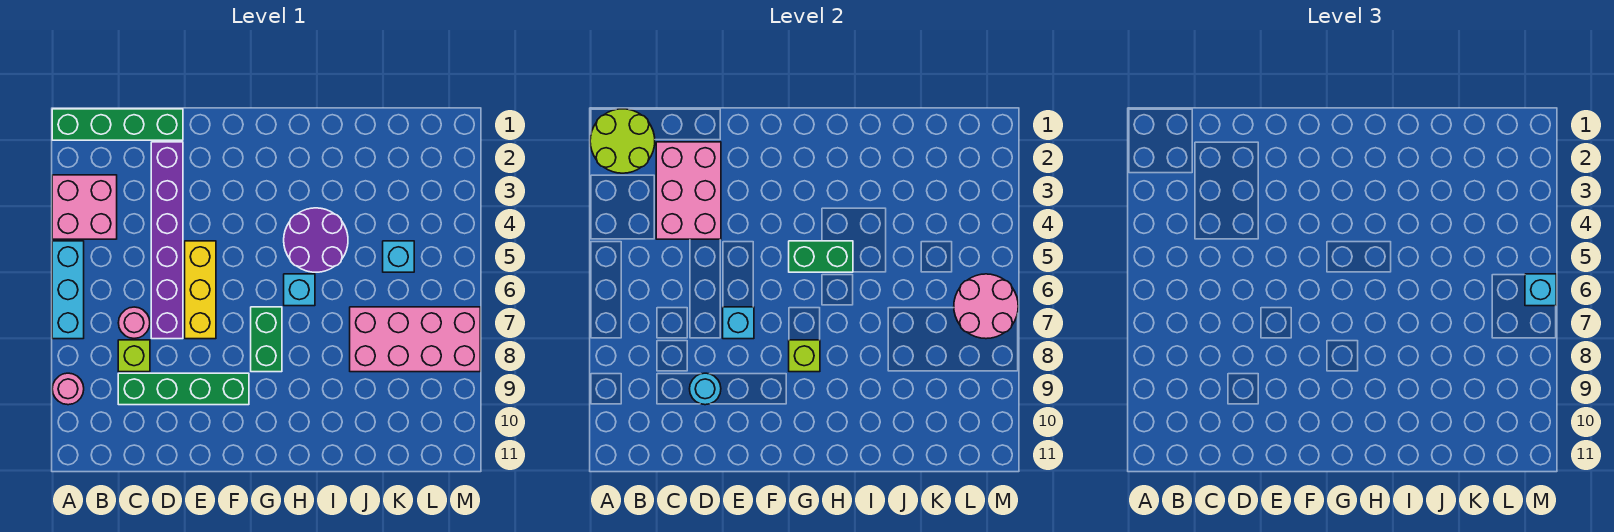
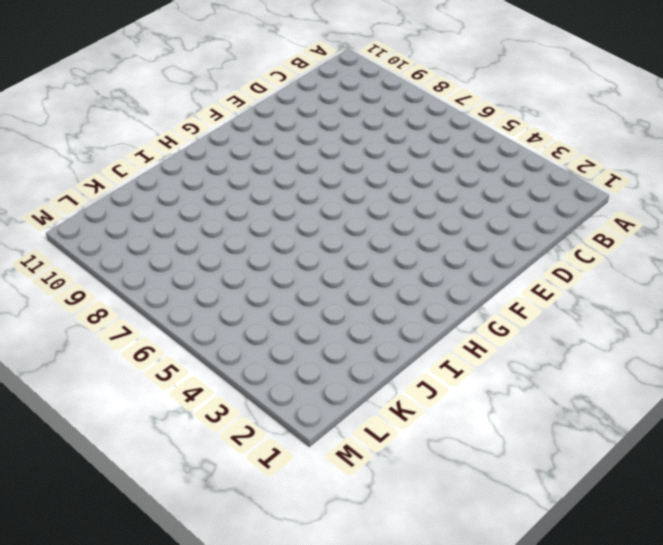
none -> green 1x4 brick [52,109,183,140]
none -> pink 2x2 brick [52,175,117,239]
none -> cyan 1x3 brick [52,241,84,339]

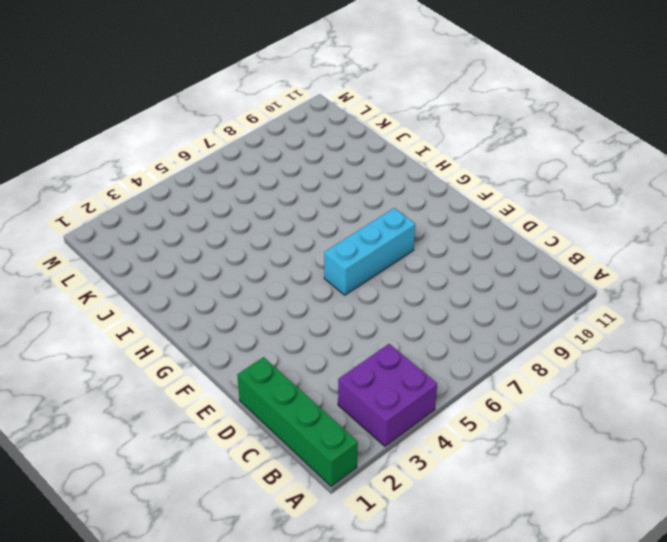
purple 2x2 brick [338,344,437,446] -> pink 2x2 brick [52,175,117,239]
cyan 1x3 brick [324,208,415,295] -> cyan 1x3 brick moved to [52,241,84,339]
none -> pink 1x1 round brick [52,373,84,405]
none -> pink 1x1 round brick [118,307,150,338]
none -> lime 1x1 brick [118,340,150,372]

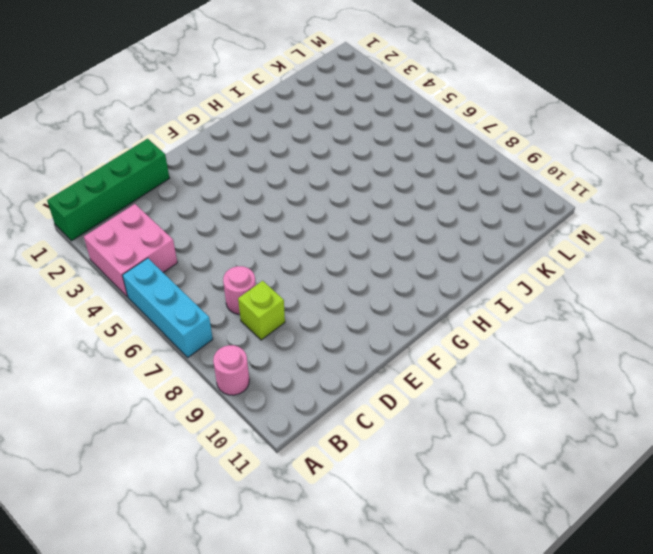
none -> green 1x4 brick [118,373,249,405]
none -> purple 1x6 brick [151,142,183,339]
none -> yellow 1x3 brick [185,241,216,339]

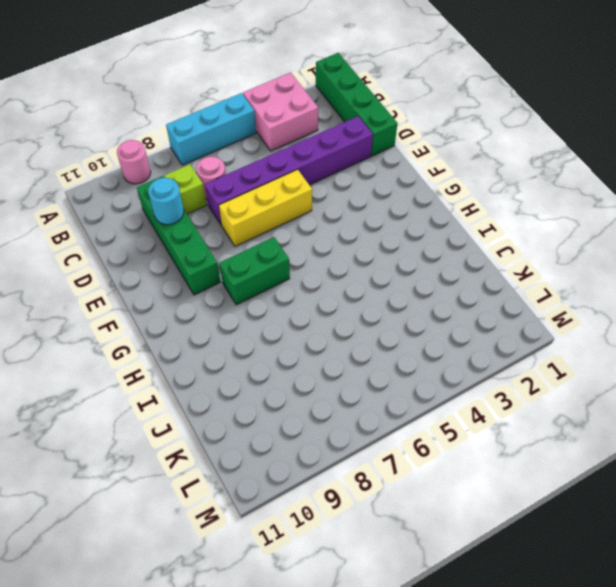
none -> purple 2x2 round brick [284,208,348,272]
none -> cyan 1x1 brick [284,274,315,306]
none -> pink 2x4 brick [350,307,480,372]

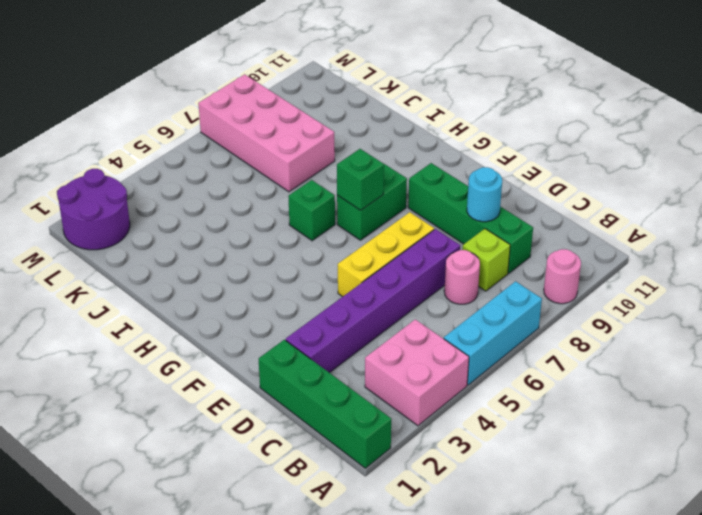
green 1x1 brick [337,149,384,210] -> none
green 1x1 brick [288,180,335,241] -> cyan 1x1 brick [284,274,315,306]
purple 2x2 round brick [57,169,130,250] -> purple 2x2 round brick moved to [284,208,348,272]
none -> cyan 1x1 brick [383,241,414,272]
none -> lime 2x2 round brick [590,109,655,173]
none -> pink 2x3 brick [656,142,721,239]

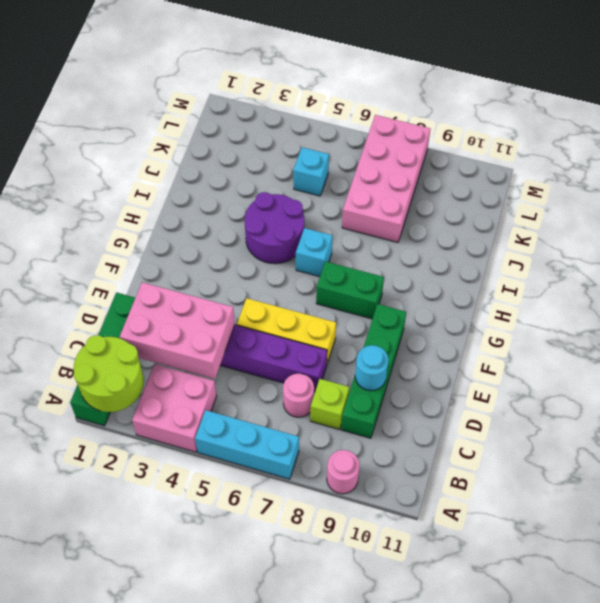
none -> cyan 1x1 brick [723,307,754,339]
none -> green 1x2 brick [789,241,853,272]
none -> lime 1x1 brick [789,340,820,372]

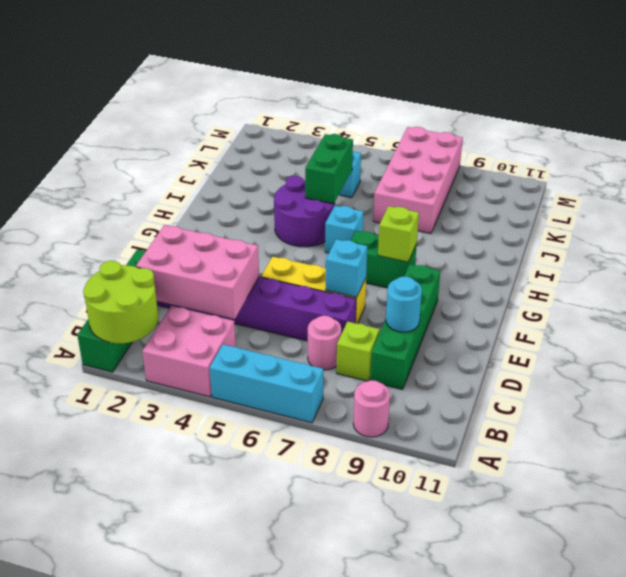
green 1x2 brick [305,134,353,204] -> green 1x2 brick moved to [789,241,853,272]
none -> pink 2x2 round brick [954,274,1018,339]
none -> cyan 1x1 brick [1525,274,1556,306]

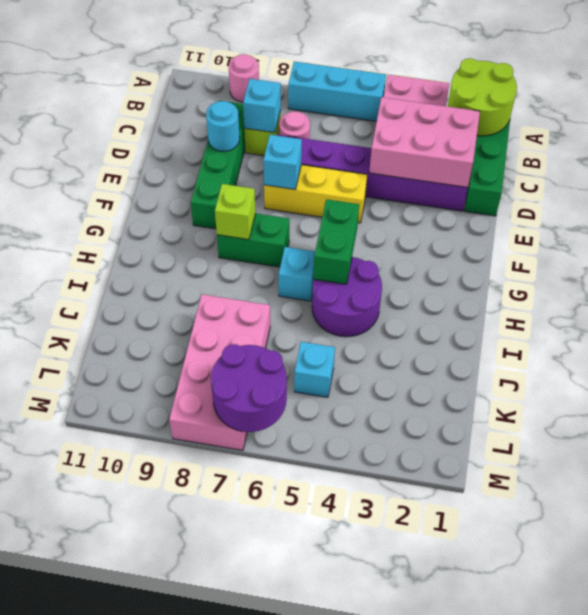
cyan 1x1 brick [243,79,281,133] -> cyan 1x1 brick moved to [1525,274,1556,306]
purple 2x2 round brick [211,344,287,432] -> pink 2x2 round brick [954,274,1018,339]

